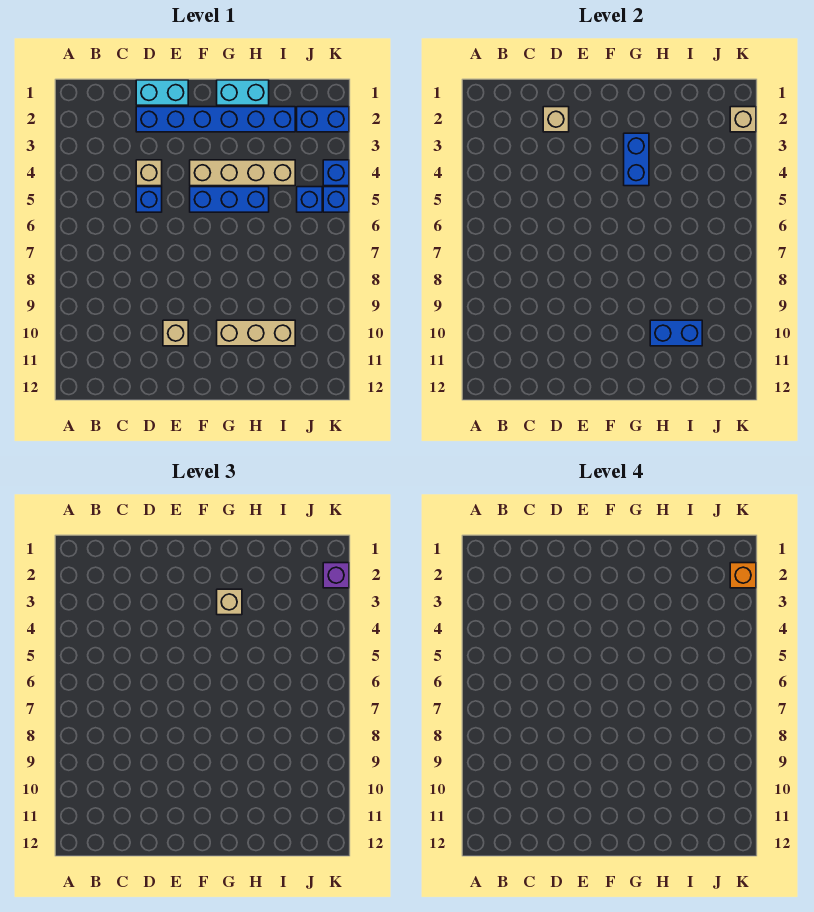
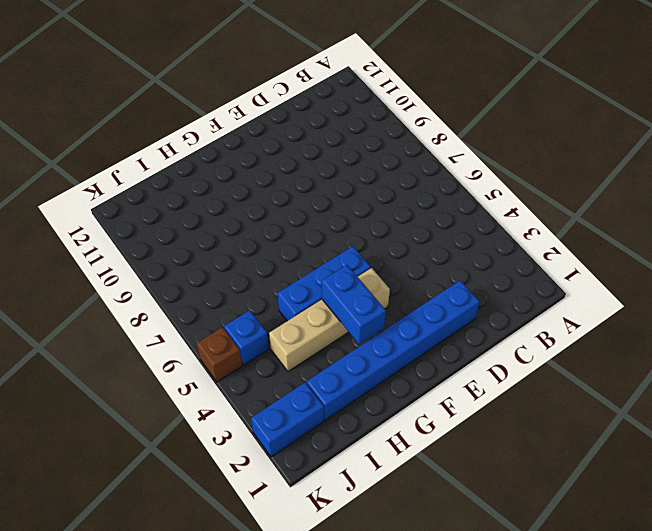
brown 1x1 brick [197,327,242,382] -> blue 1x1 brick [323,187,349,212]
none -> cyan 1x2 brick [136,80,188,105]
none -> tan 1x1 brick [136,160,162,186]
none -> blue 1x1 brick [136,187,162,212]

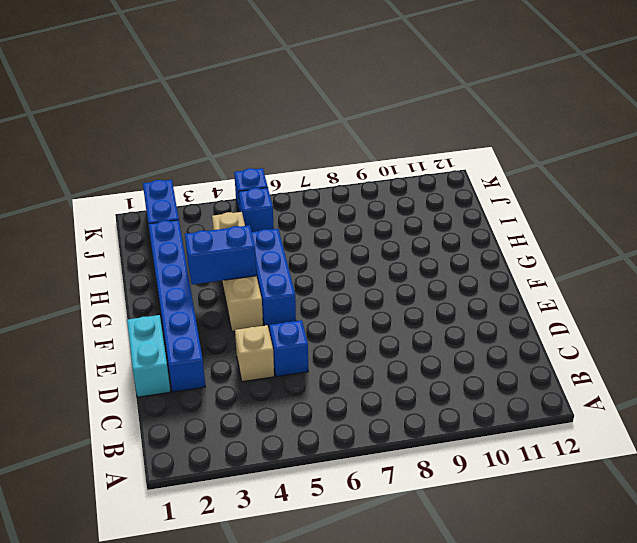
none -> tan 1x1 brick [163,320,188,346]
none -> cyan 1x2 brick [217,80,269,105]
none -> tan 1x3 brick [217,320,295,346]

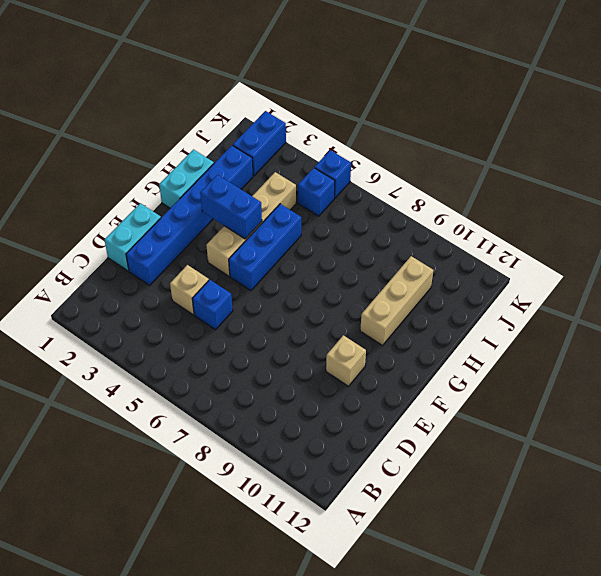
none -> blue 1x1 brick [323,160,349,186]
none -> tan 1x1 brick [543,107,569,132]
none -> blue 1x2 brick [650,320,702,346]

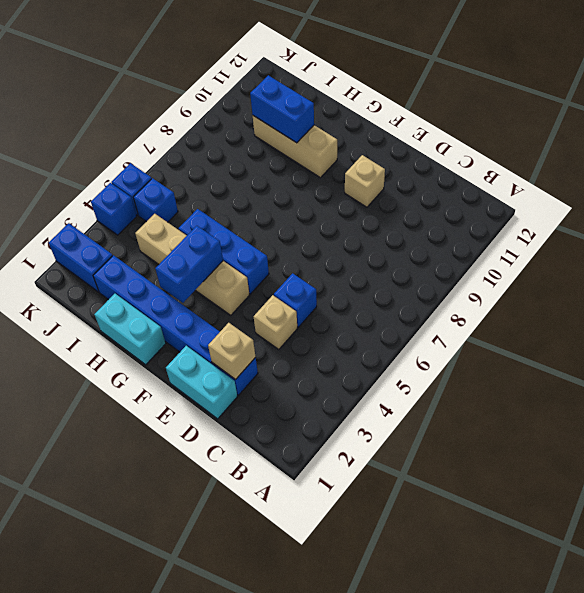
none -> tan 1x1 brick [730,107,756,132]
none -> tan 1x1 brick [217,589,242,615]
none -> purple 1x1 brick [323,563,349,588]

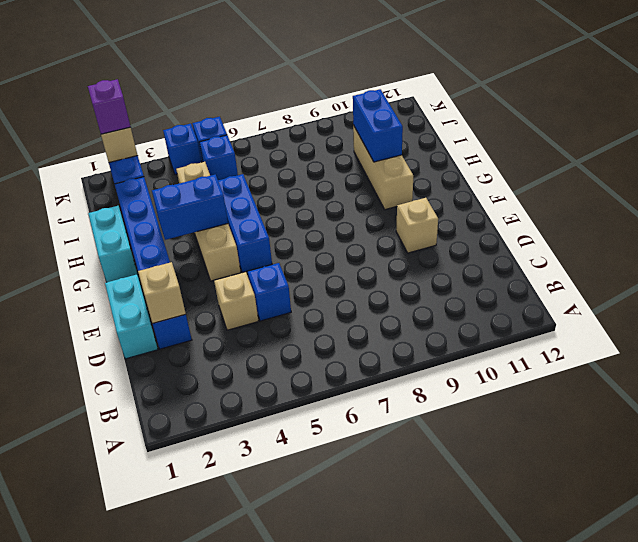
none -> tan 1x1 brick [217,589,242,615]
none -> orange 1x1 brick [730,563,756,588]

